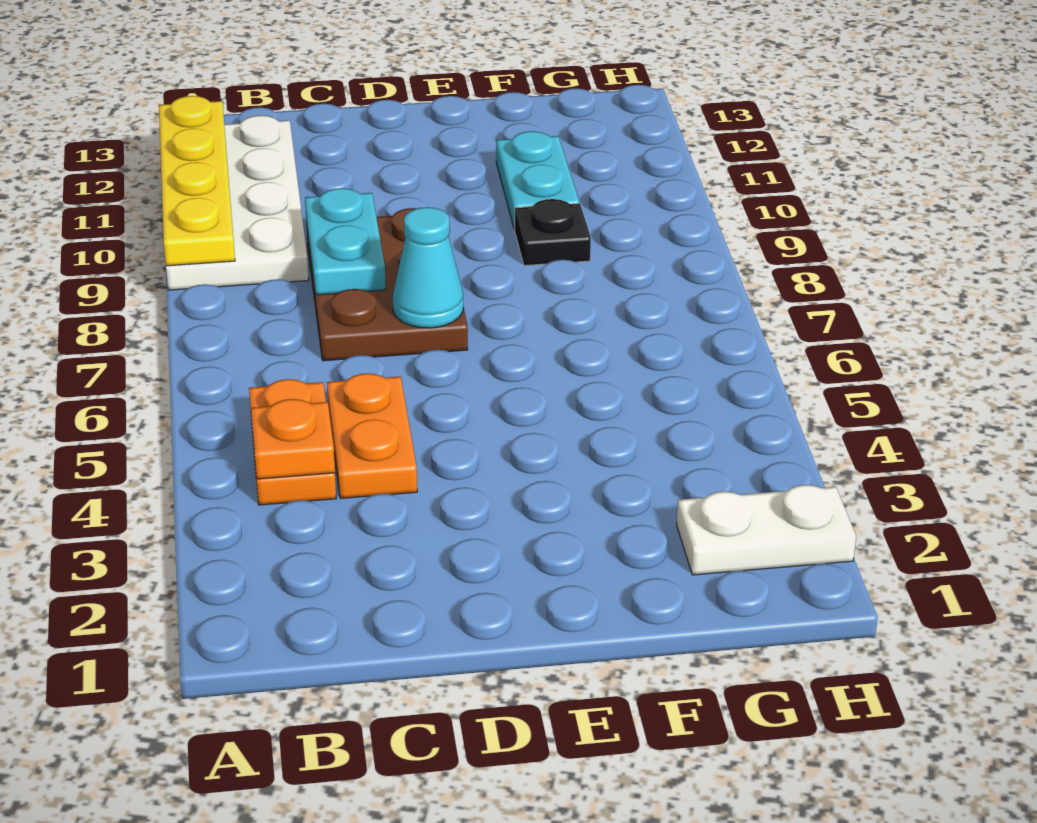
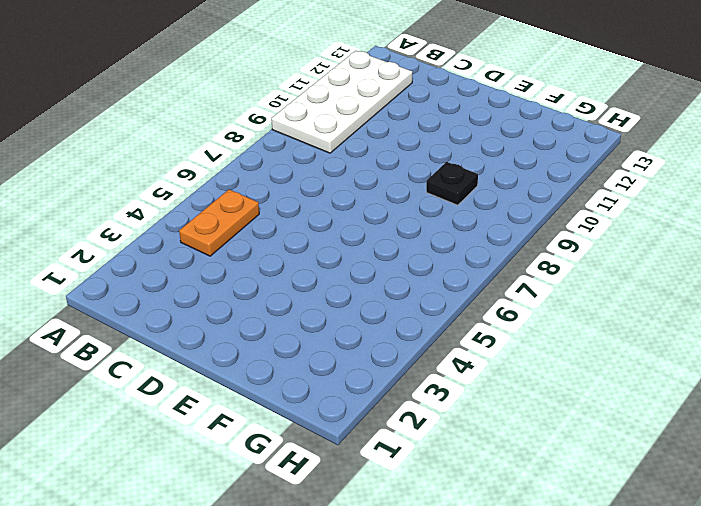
none -> orange 1x2 plate [327,373,417,499]
none -> brown 2x3 plate [306,208,468,361]

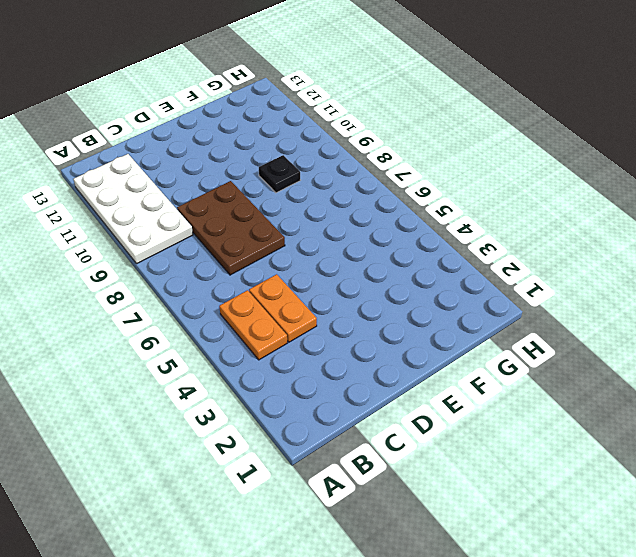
none -> cyan 1x2 plate [496,131,579,229]
none -> white 1x2 plate [677,485,856,575]

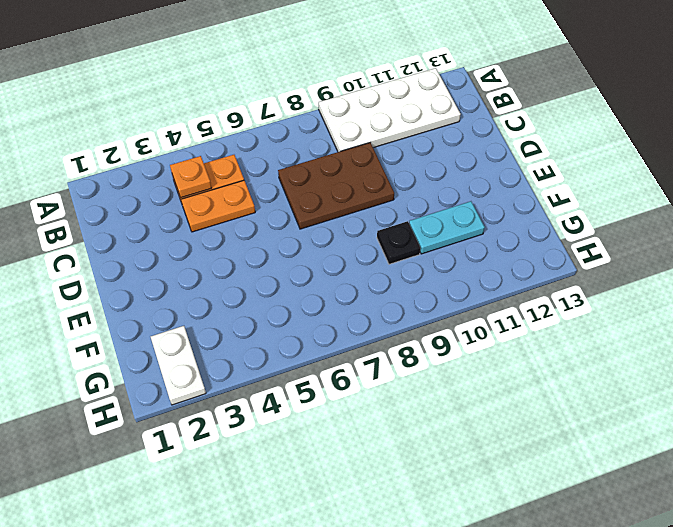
none -> yellow 1x4 plate [159,96,235,266]
none -> cyan 1x2 plate [305,188,386,295]

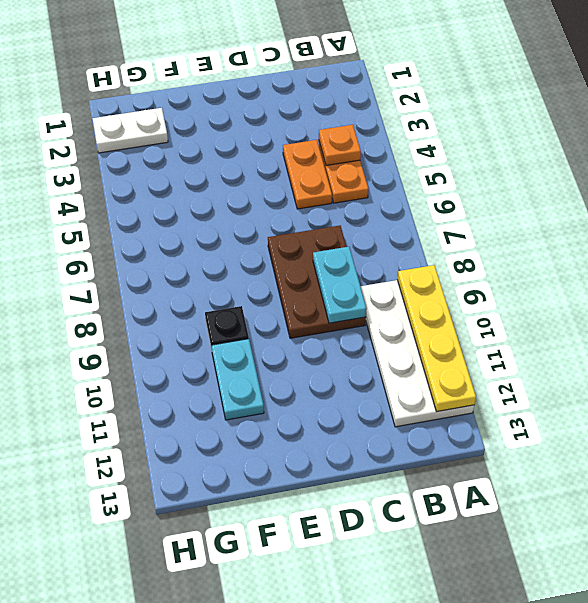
none -> cyan 1x1 cone [393,207,463,328]

